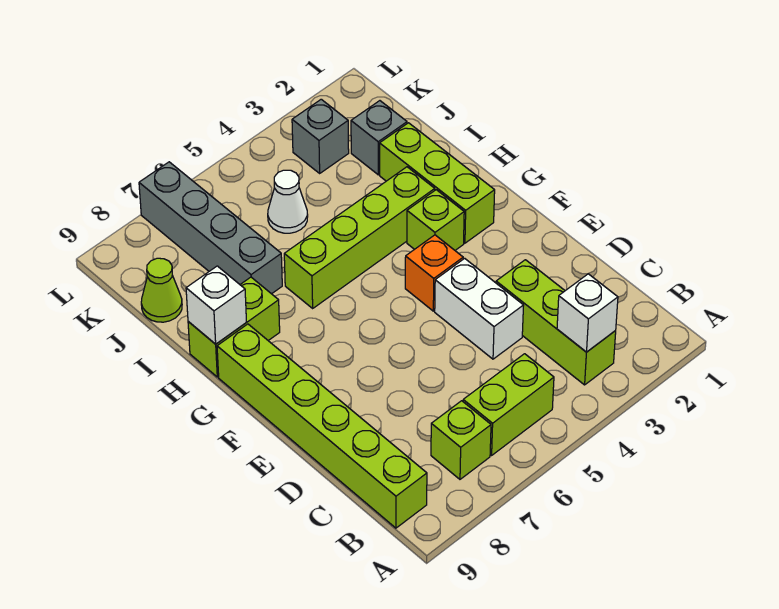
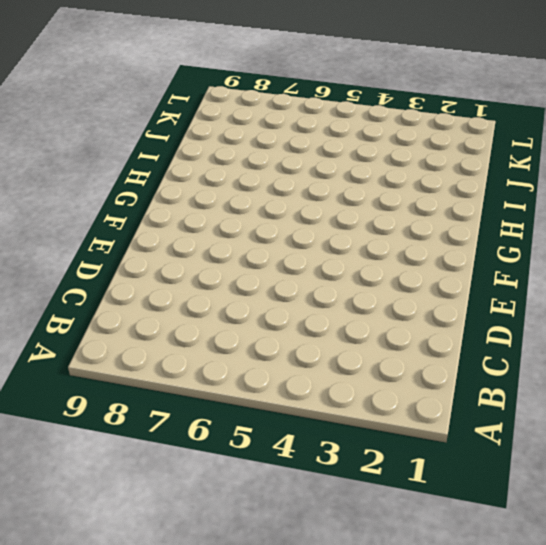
none -> lime 1x3 brick [496,260,616,385]
none -> lime 1x2 brick [463,354,554,455]
none -> lime 1x1 brick [431,401,491,479]

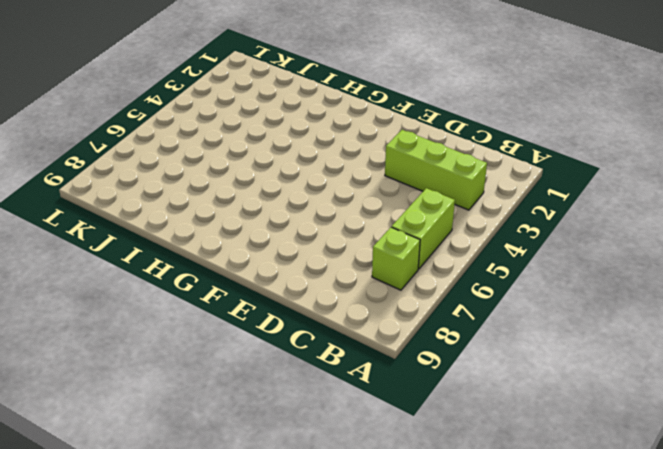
none -> lime 1x6 brick [217,324,427,528]
none -> white 1x2 brick [435,258,524,359]
none -> orange 1x1 brick [405,235,463,311]

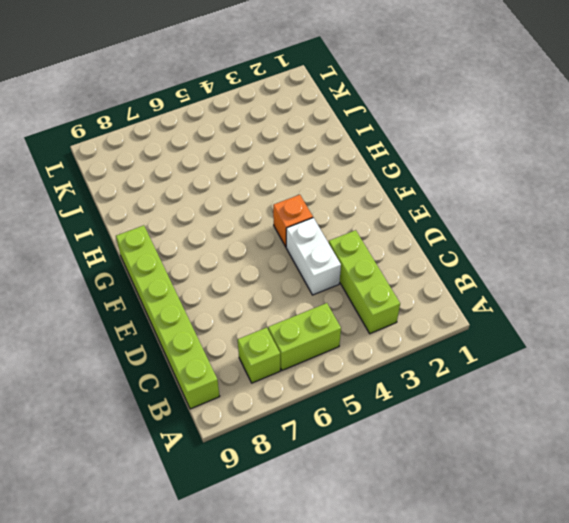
none -> lime 1x3 brick [380,123,495,243]
none -> lime 1x1 brick [407,190,464,250]
none -> lime 1x4 brick [284,167,435,308]

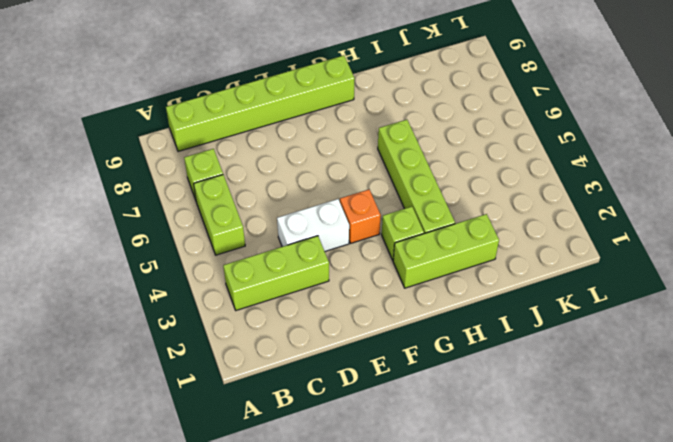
none -> lime 1x2 brick [188,277,280,377]
none -> grey 1x4 brick [139,162,282,294]
none -> grey 1x1 brick [351,101,407,175]

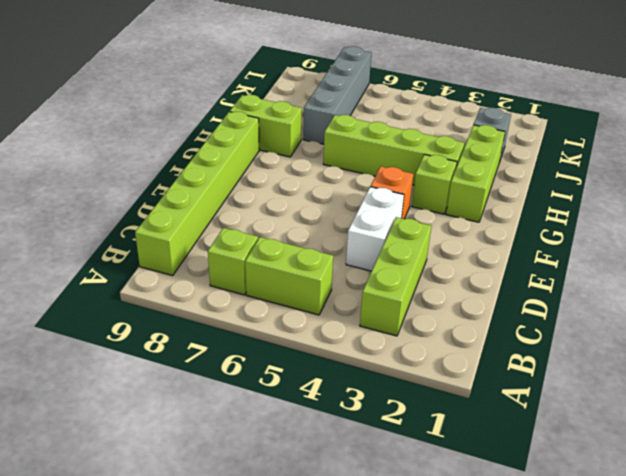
none -> white 1x1 cone [268,170,308,233]
none -> lime 1x1 cone [141,258,182,322]
none -> grey 1x1 brick [292,99,349,173]

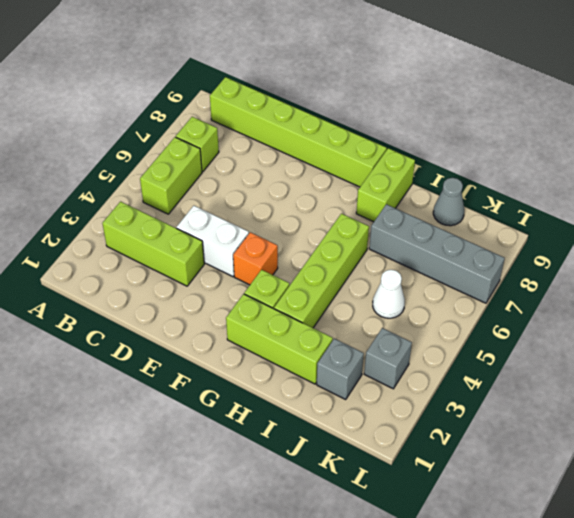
grey 1x1 cone [433,178,464,226] -> lime 1x1 cone [141,258,182,322]
none -> white 1x1 brick [557,274,618,352]
none -> white 1x1 brick [186,266,246,344]

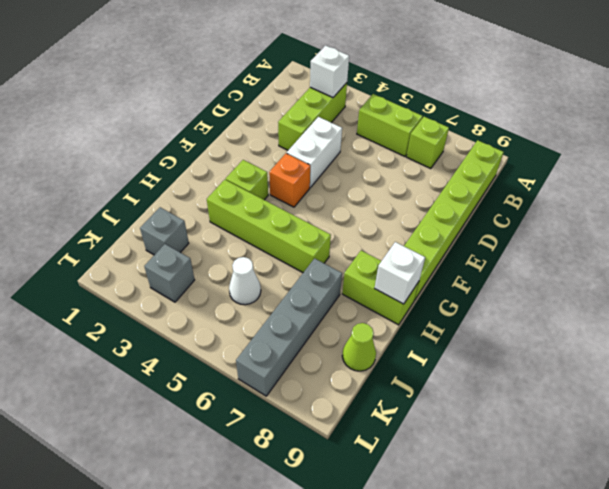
none -> lime 1x3 brick [380,123,495,243]

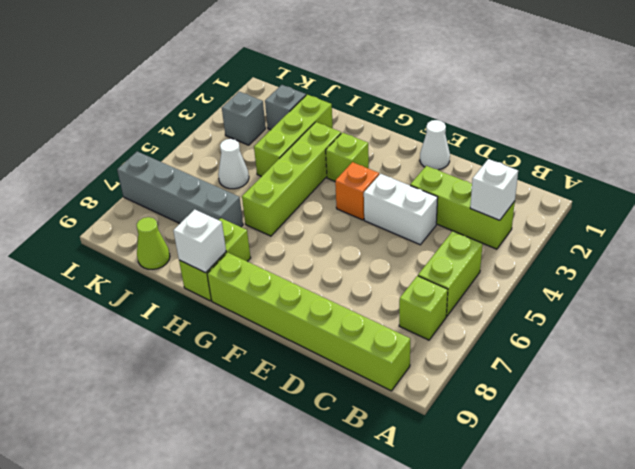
white 1x1 cone [420,120,450,170] -> none
lime 1x3 brick [254,95,333,177] -> lime 1x3 brick turned to [380,123,495,243]

